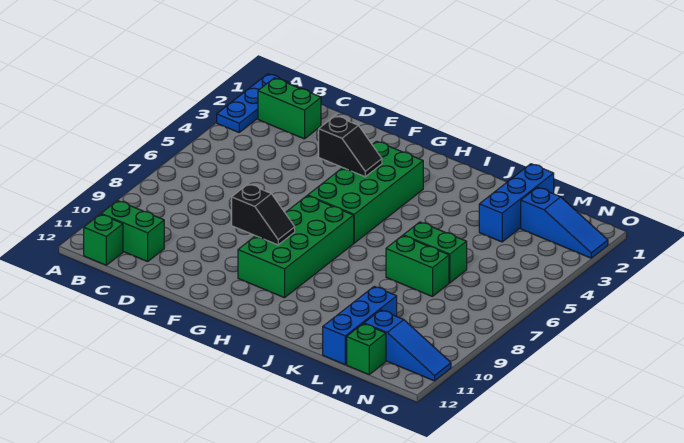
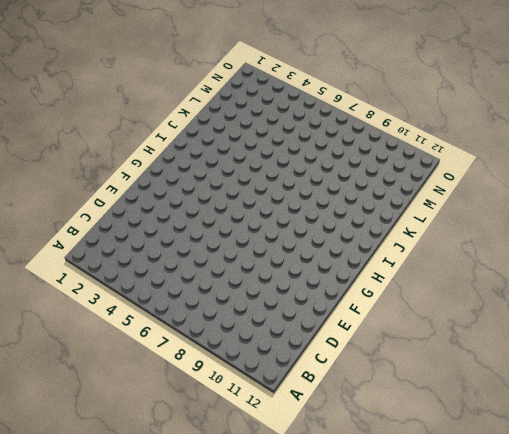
none -> blue 1x3 plate [217,74,291,132]
none -> green 1x2 brick [258,78,321,139]
none -> green 1x2 brick [101,201,164,262]

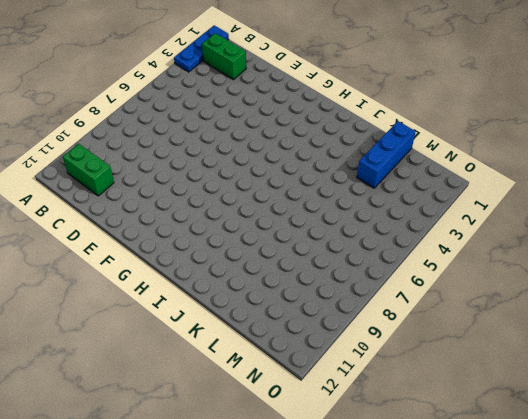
none -> green 1x1 brick [84,214,123,265]
none -> green 2x4 brick [308,141,423,243]
none -> green 2x4 brick [238,196,354,298]

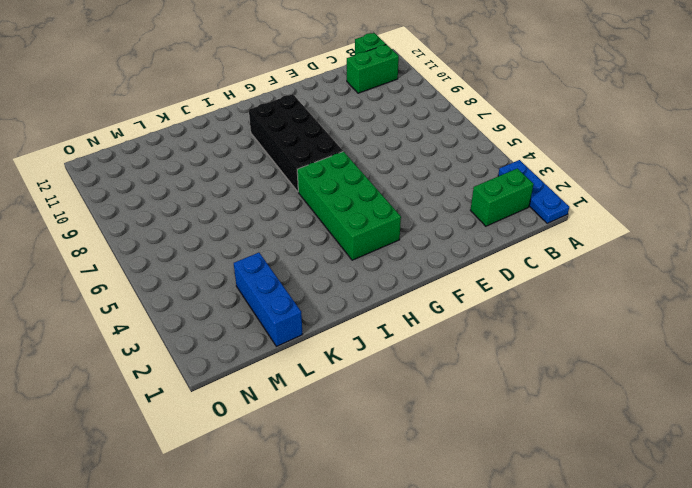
black 2x4 brick [249,94,343,192] -> green 2x4 brick [238,196,354,298]
none -> green 1x2 brick [403,222,467,283]
none -> green 1x2 brick [386,236,449,297]
none -> blue 1x3 brick [323,286,397,365]

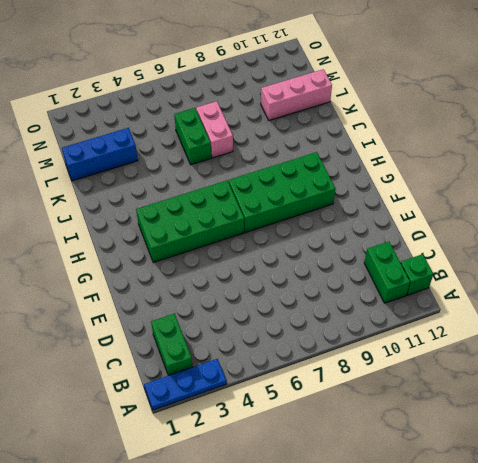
pink 1x2 brick [196,101,233,158] -> green 1x2 brick [386,236,449,297]
pink 1x3 brick [261,69,332,120] -> blue 1x3 brick [323,286,397,365]
none -> blue 1x3 slope [521,187,608,258]
none -> blue 1x3 slope [364,310,451,381]
none -> green 1x1 brick [347,324,386,374]

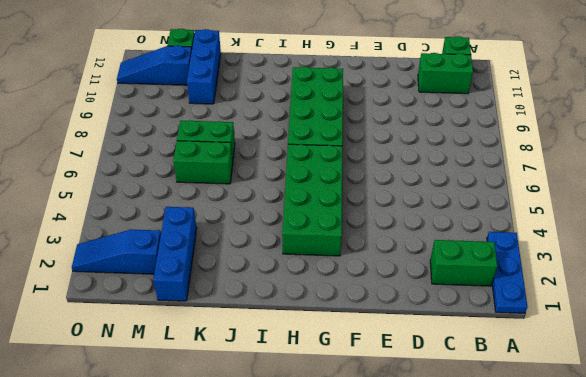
none -> black 1x2 slope [319,116,382,177]
none -> black 1x2 slope [232,184,295,245]

